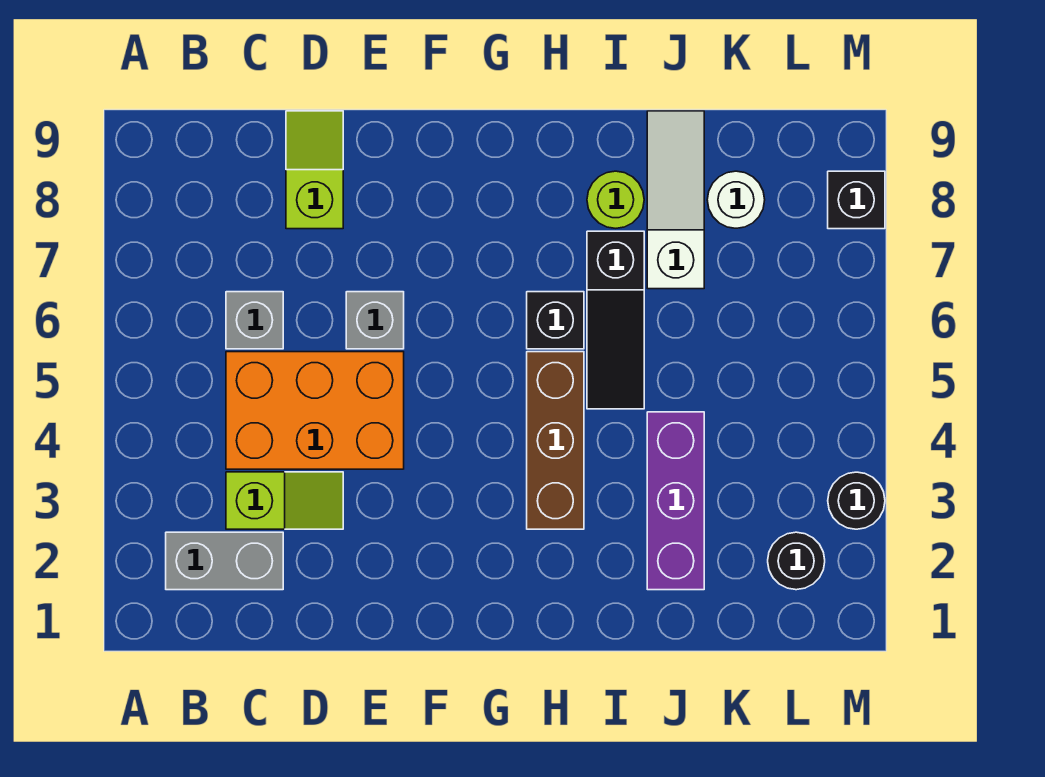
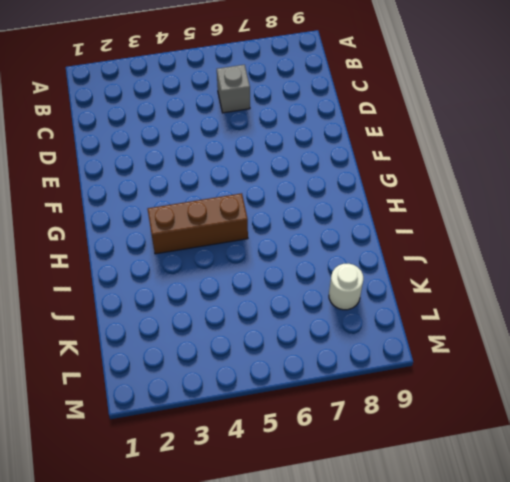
none -> grey 1x2 brick [166,532,283,590]
none -> lime 1x2 slope [226,472,343,529]
none -> orange 2x3 brick [226,352,404,469]

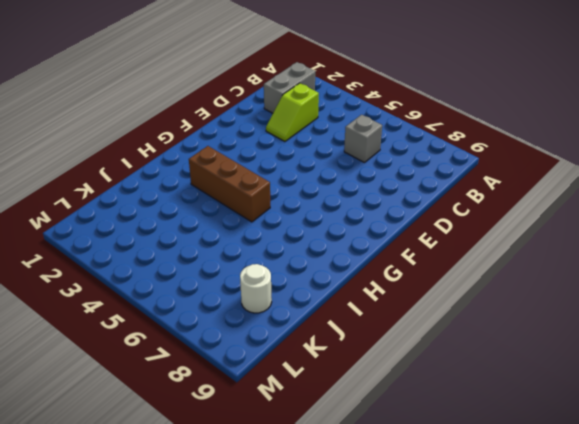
none -> orange 2x3 brick [226,352,404,469]
none -> lime 1x2 slope [286,111,343,229]
none -> grey 1x1 brick [346,292,404,349]

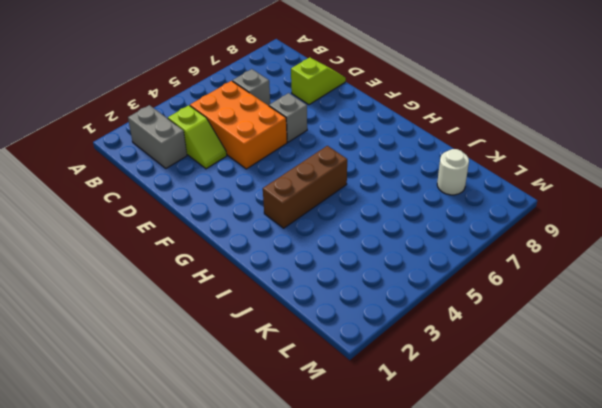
none -> black 1x1 brick [527,292,584,349]
none -> black 1x3 slope [587,231,644,409]
none -> lime 1x1 round brick [587,171,644,228]

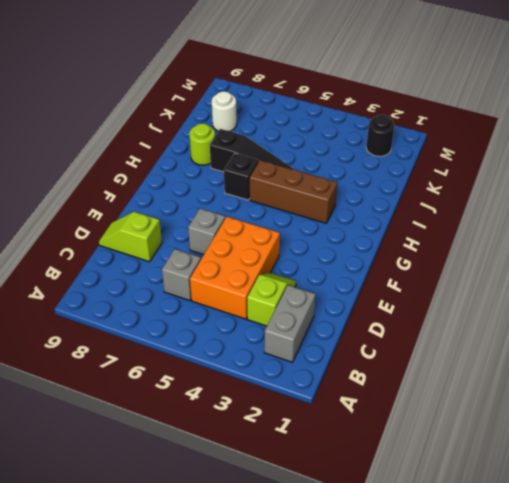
none -> purple 1x3 brick [647,412,704,590]
none -> white 1x3 slope [647,111,704,289]
none -> black 1x1 round brick [828,472,885,529]

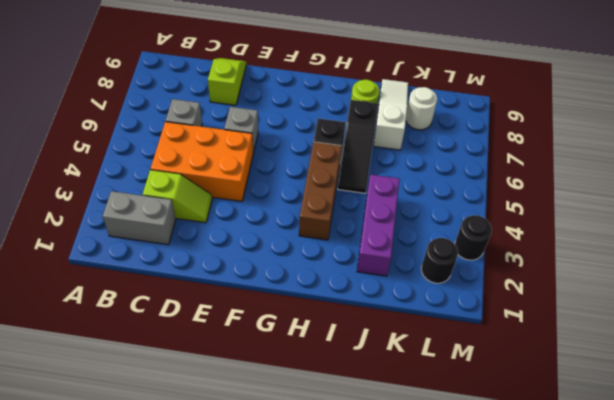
none -> black 1x1 brick [828,171,885,229]

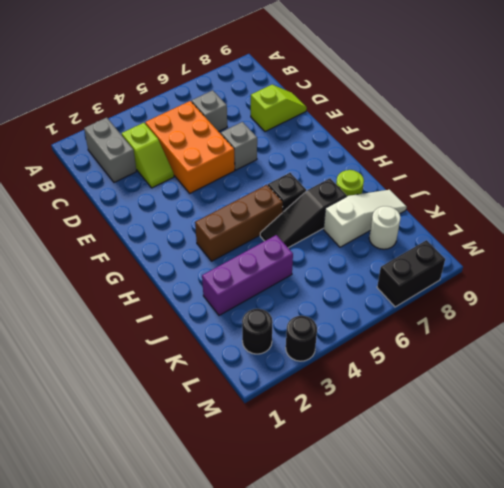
black 1x2 brick [377,240,445,307] -> black 1x1 brick [828,171,885,229]

